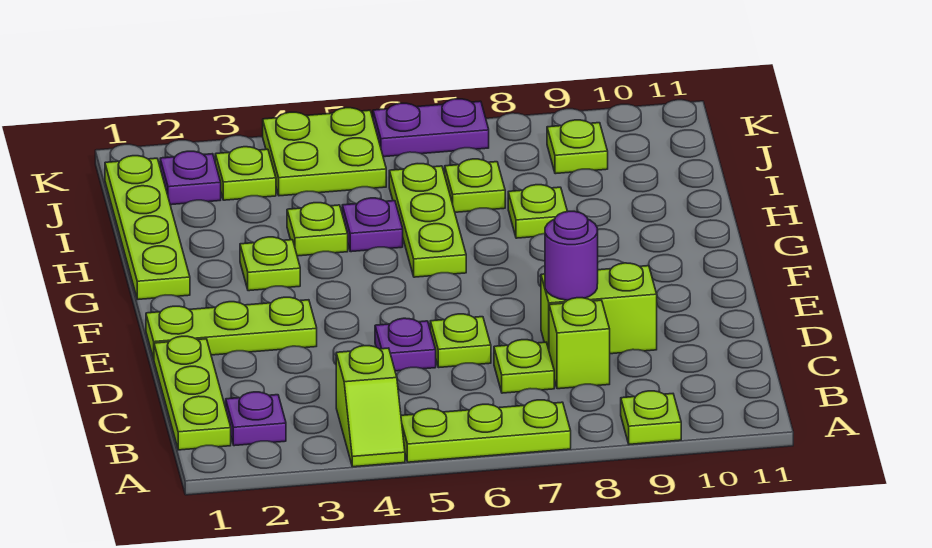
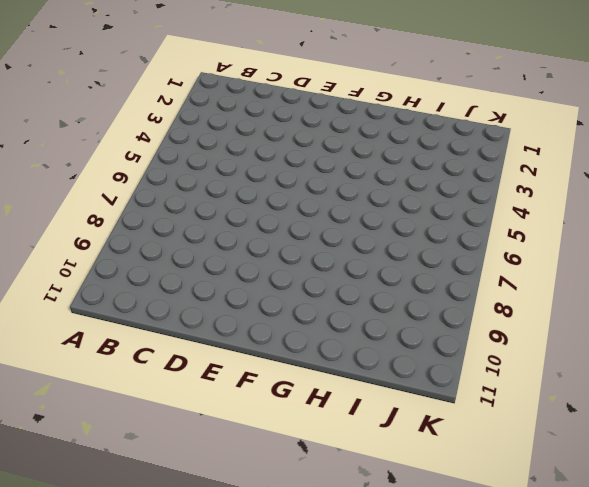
none -> lime 1x2 slope [336,346,405,467]
none -> lime 1x3 plate [401,400,571,462]
none -> lime 1x1 plate [621,391,681,444]

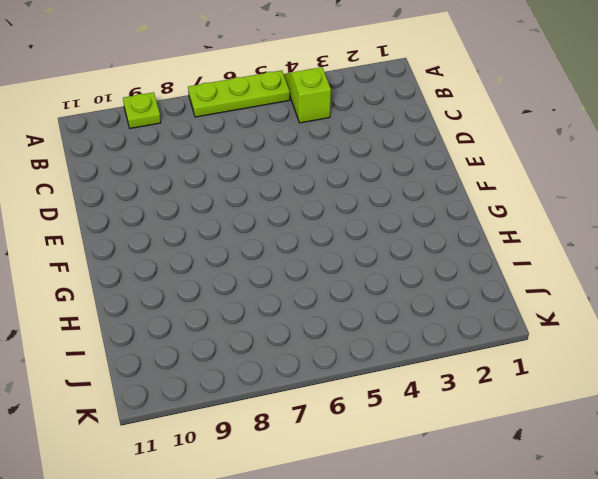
none -> lime 1x3 plate [154,336,231,450]
none -> purple 1x1 plate [226,392,286,446]
none -> lime 1x1 plate [494,340,554,393]

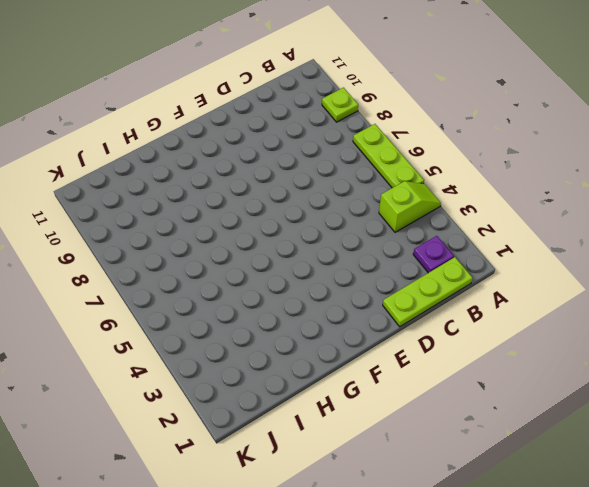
none -> lime 1x1 plate [494,340,554,393]
none -> lime 1x1 brick [549,298,610,389]
none -> purple 1x1 plate [375,318,436,371]

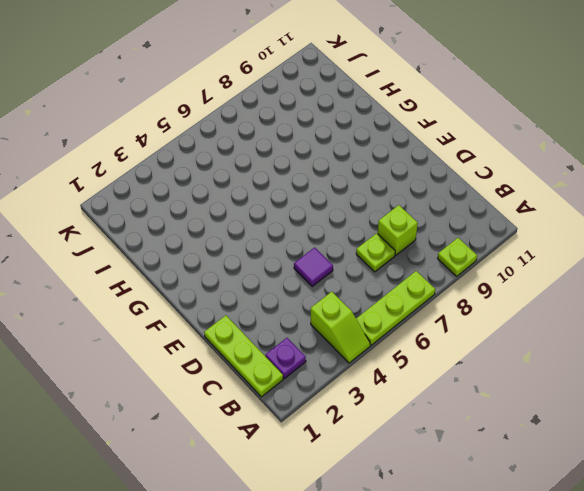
purple 1x1 tile [294,247,333,286] -> purple 1x1 plate [375,318,436,371]
none -> lime 1x1 plate [430,314,491,368]
none -> lime 1x2 brick [541,263,657,354]
none -> lime 1x3 plate [146,297,317,359]

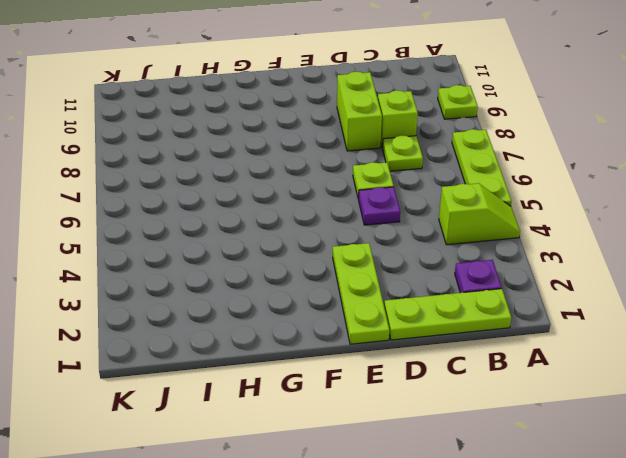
none -> lime 1x4 plate [105,156,190,300]
none -> lime 1x1 plate [240,237,300,291]
none -> lime 1x3 plate [389,164,466,277]

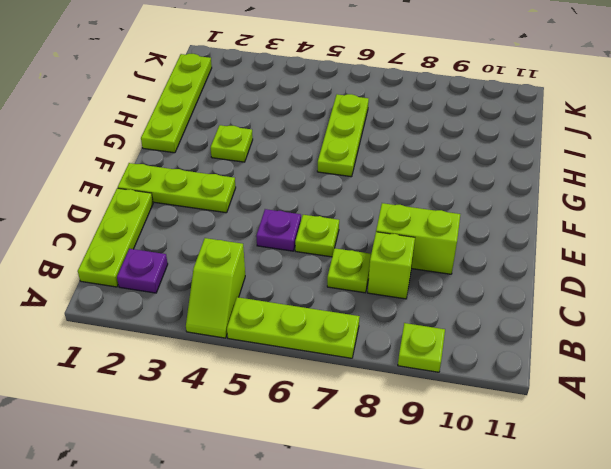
none -> lime 1x1 plate [287,203,348,256]
none -> purple 1x1 plate [342,198,403,252]
none -> lime 1x1 plate [508,185,567,238]

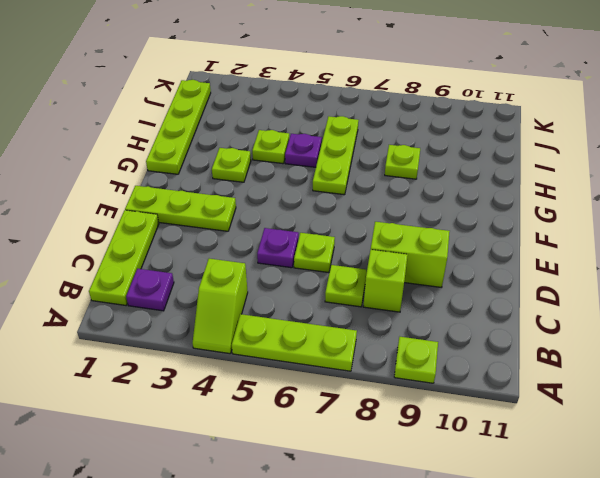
none -> lime 1x1 plate [445,159,505,212]
none -> purple 1x1 plate [160,151,221,205]
none -> lime 1x1 plate [215,147,276,200]

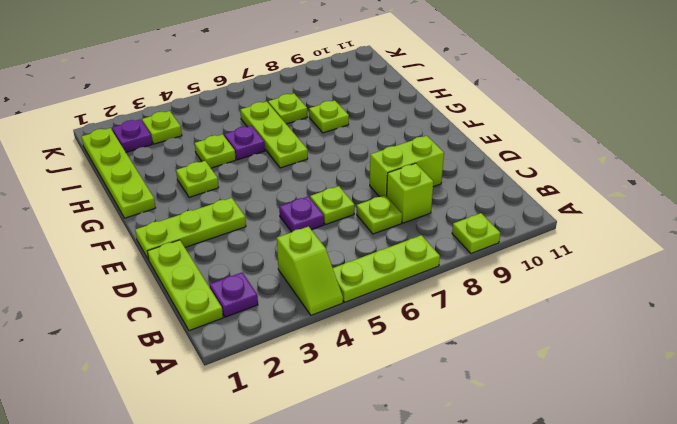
none -> lime 2x2 plate [263,108,386,196]
none -> lime 1x1 plate [547,120,608,174]
none -> purple 1x2 plate [373,99,489,157]

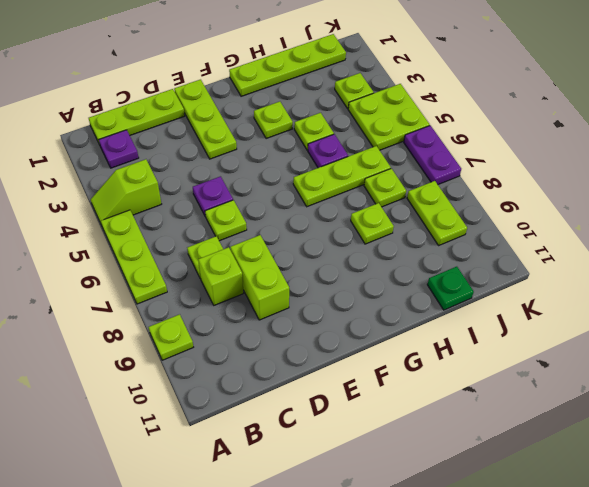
green 1x1 plate [427,267,474,310] -> none
lime 1x2 plate [407,181,467,245] -> lime 1x1 plate [547,120,608,174]
none -> purple 1x1 plate [160,151,221,205]
none -> purple 1x1 round brick [545,211,598,300]

